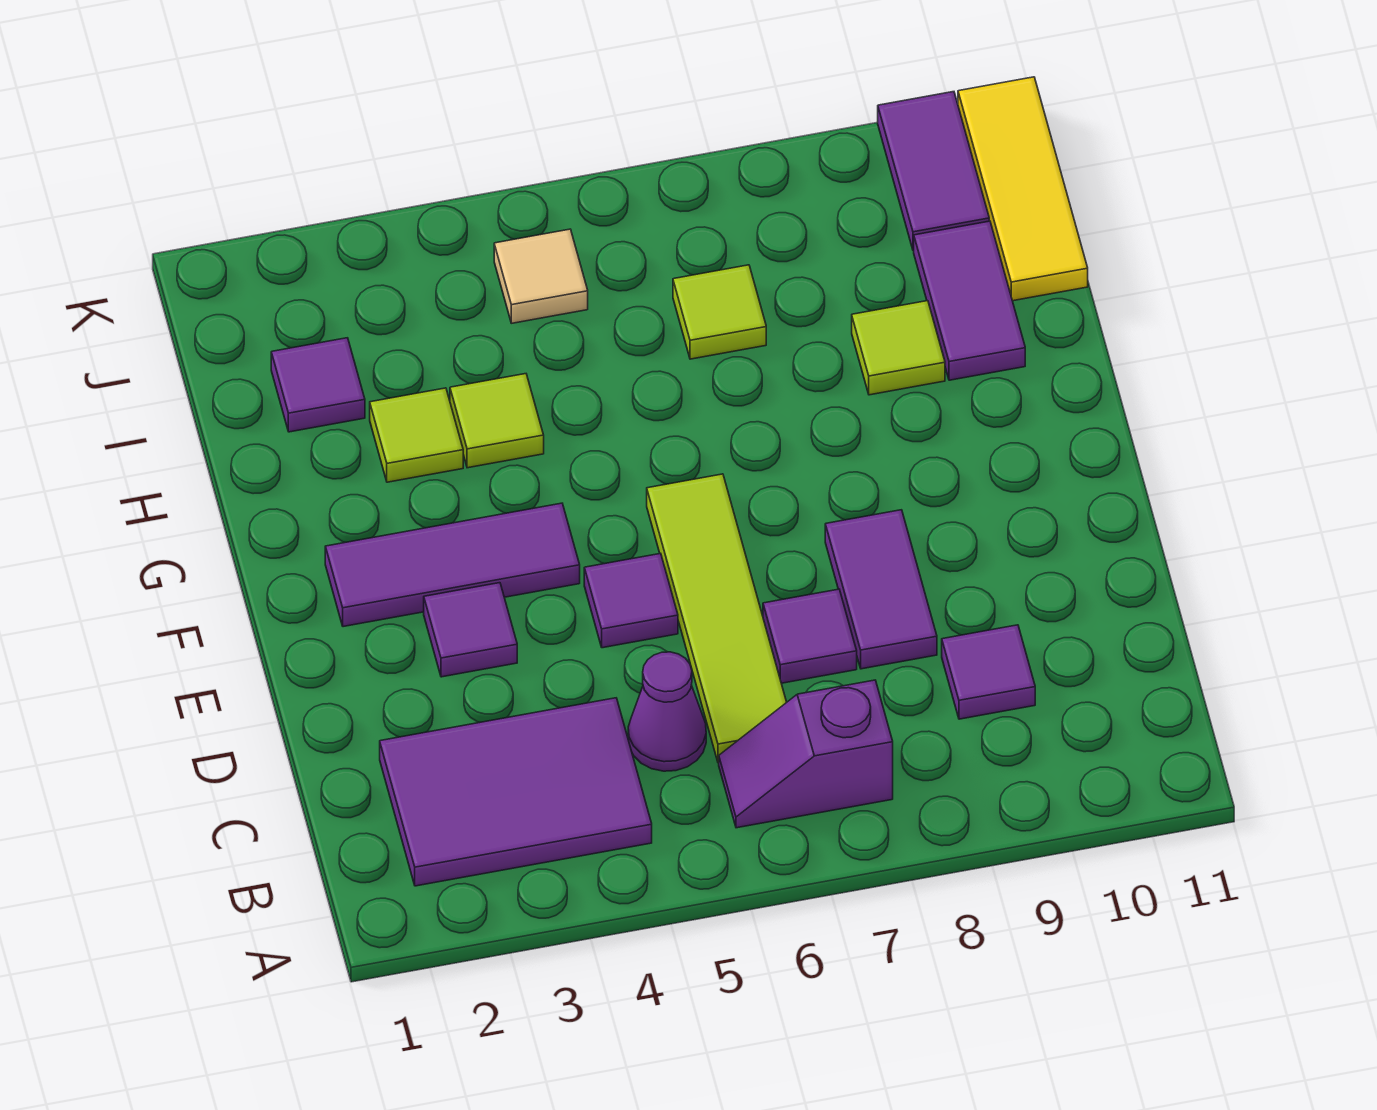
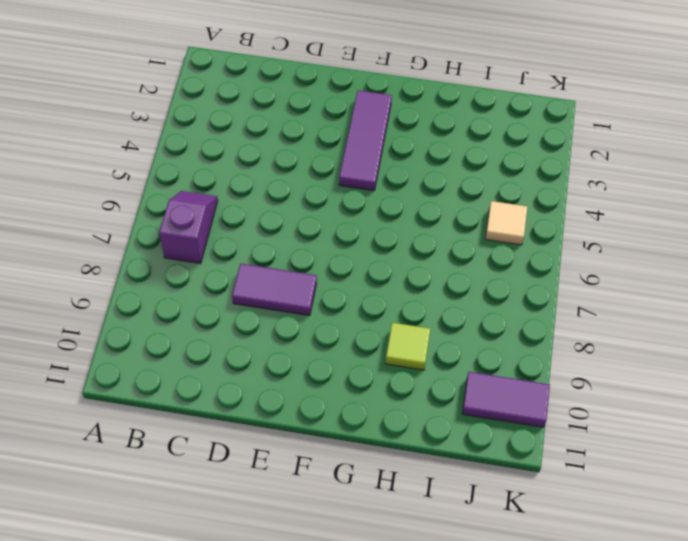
none -> purple 2x3 tile [380,698,652,886]
none -> purple 1x1 cone [628,652,706,771]
none -> lime 1x4 tile [647,474,787,763]

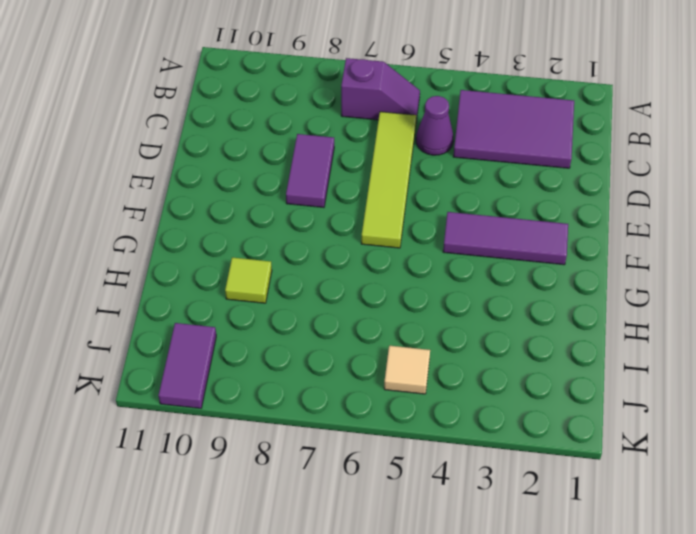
none -> purple 1x1 tile [942,625,1035,719]
none -> purple 1x1 tile [763,589,857,683]
none -> purple 1x1 tile [424,583,517,677]

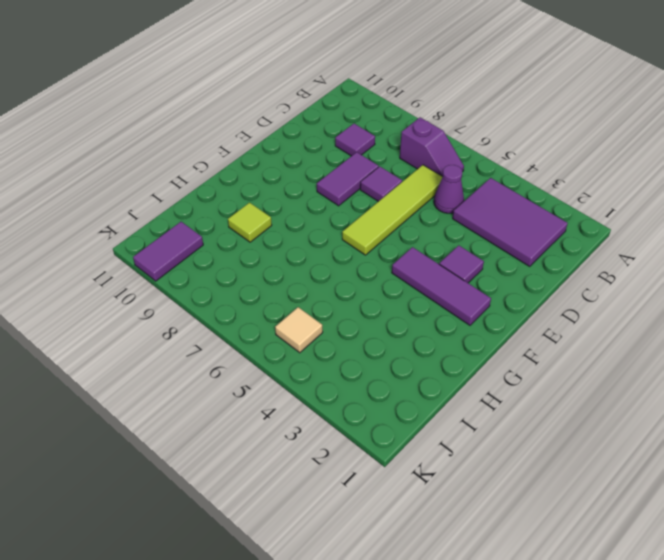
none -> purple 1x1 tile [584,553,678,648]
none -> lime 1x1 tile [370,388,463,482]
none -> lime 1x1 tile [450,374,544,468]

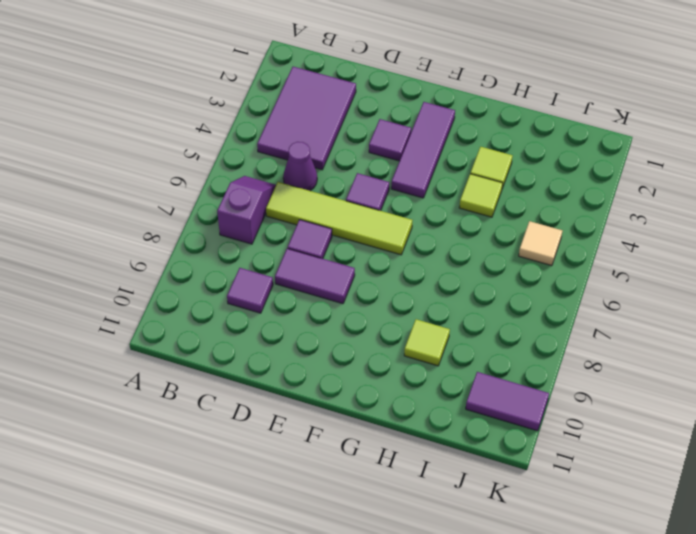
none -> purple 1x2 tile [914,221,1025,380]
none -> purple 1x1 tile [271,338,365,432]
none -> lime 1x1 tile [673,265,766,359]

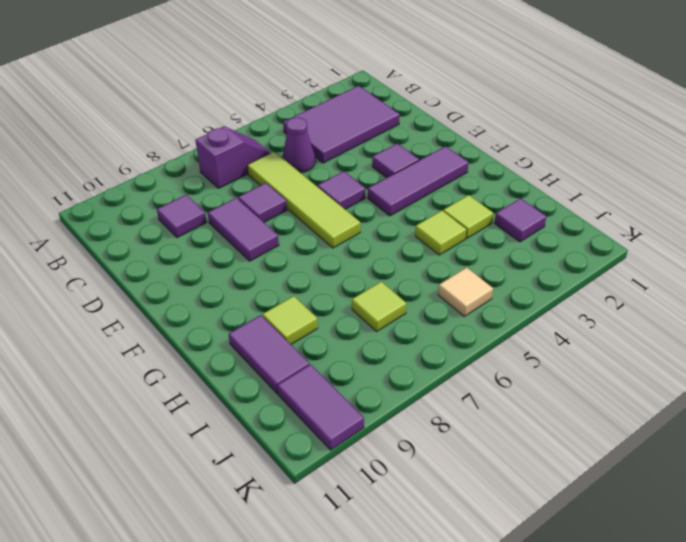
none -> yellow 1x3 tile [958,77,1088,301]

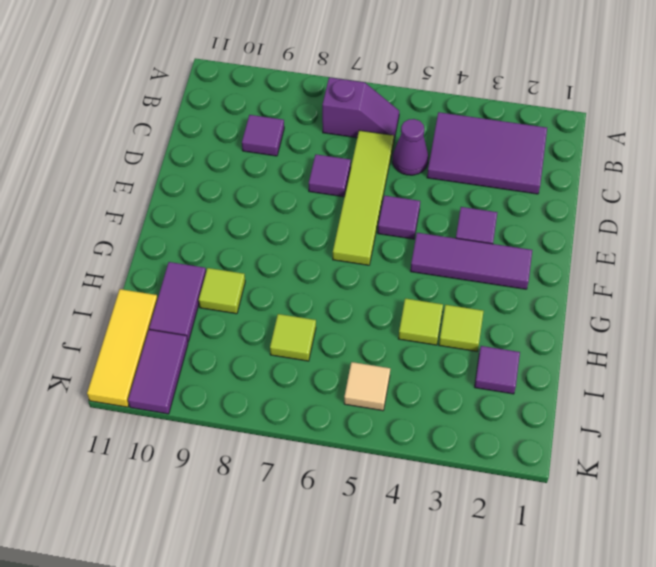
none -> purple 1x2 tile [825,510,937,669]

